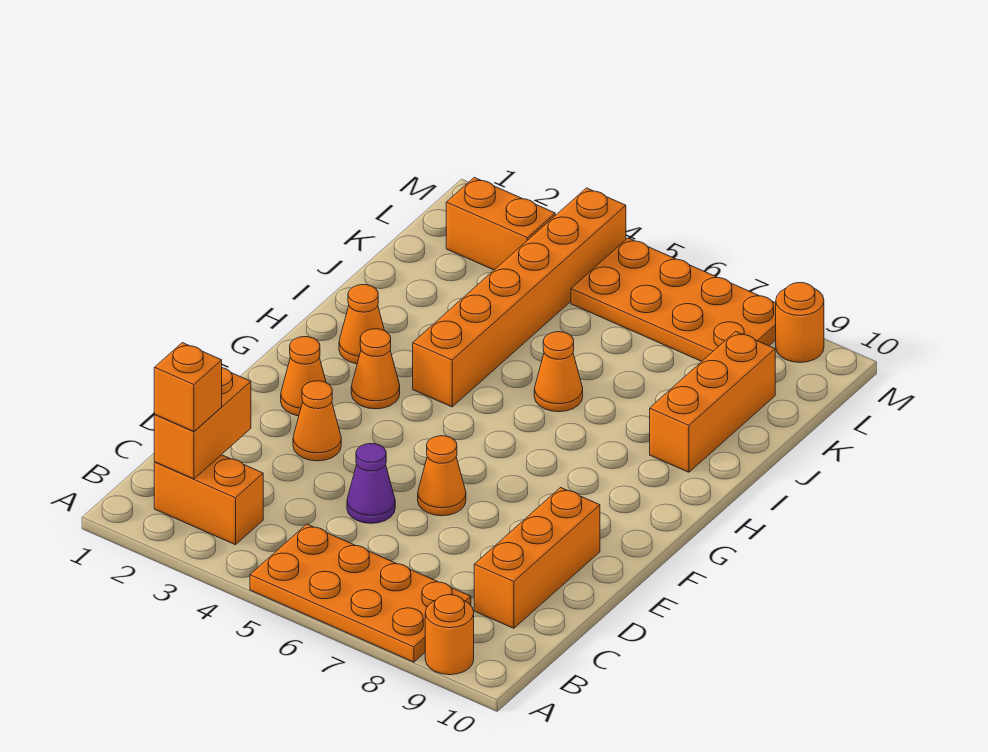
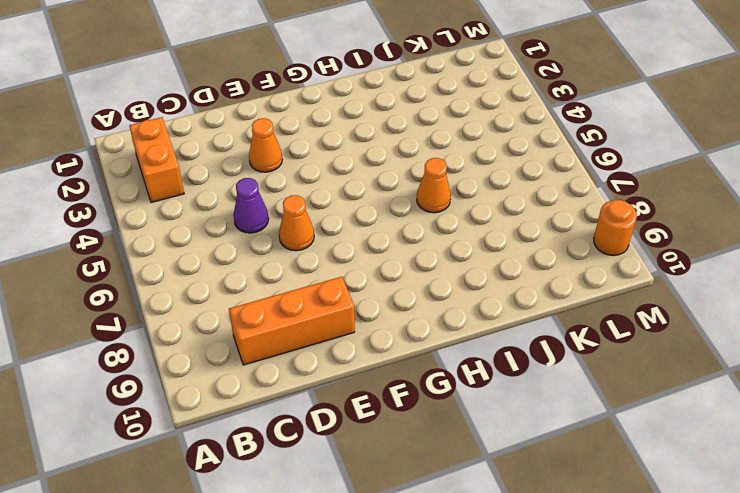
none -> orange 2x4 plate [250,524,471,662]
none -> orange 1x1 round brick [425,595,474,675]
none -> orange 1x1 cone [281,337,326,416]

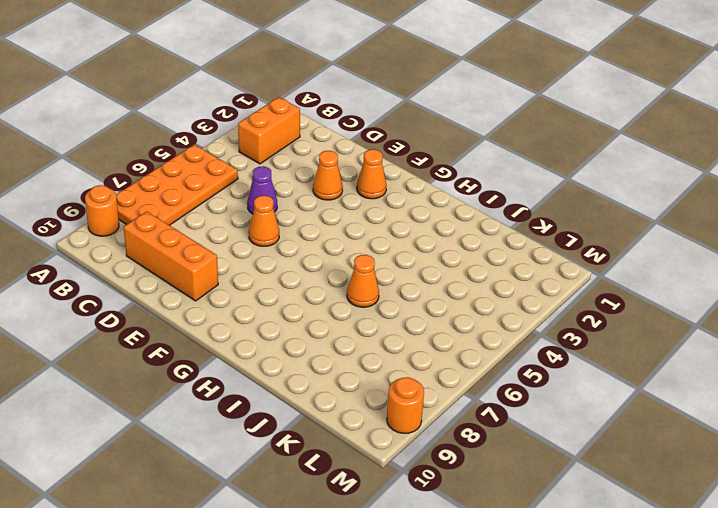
none -> orange 1x1 cone [351,329,400,409]
none -> orange 1x1 cone [339,285,384,364]
none -> orange 1x6 brick [413,188,626,407]

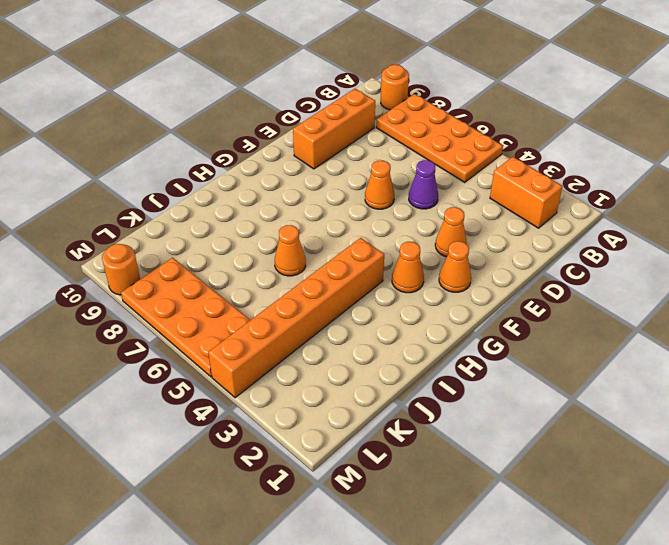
none -> orange 1x1 cone [339,285,384,364]
none -> orange 1x3 brick [650,332,775,472]
none -> orange 1x2 brick [446,177,555,270]

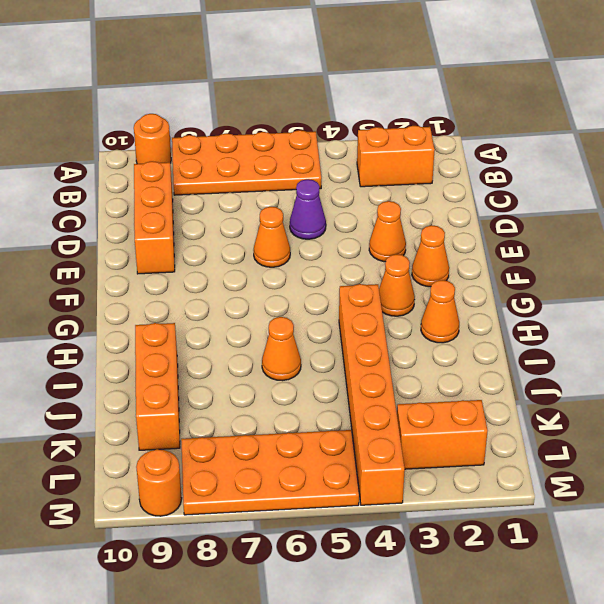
none -> orange 1x2 brick [154,368,251,479]
none -> orange 1x1 brick [154,343,222,431]

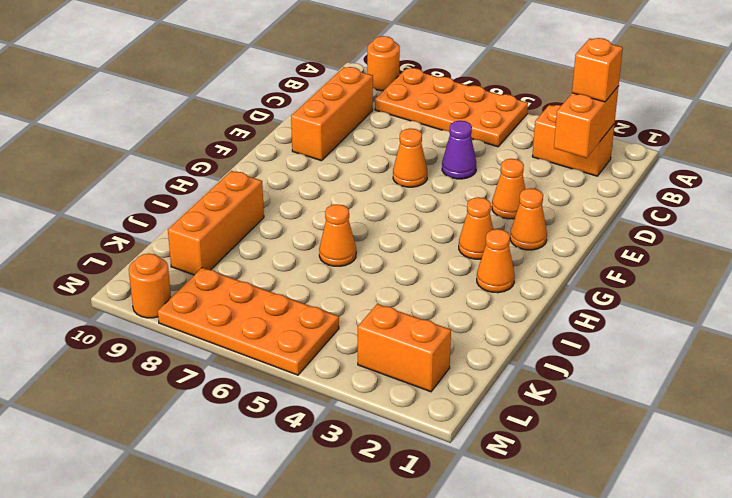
none -> orange 1x6 brick [413,188,626,407]

